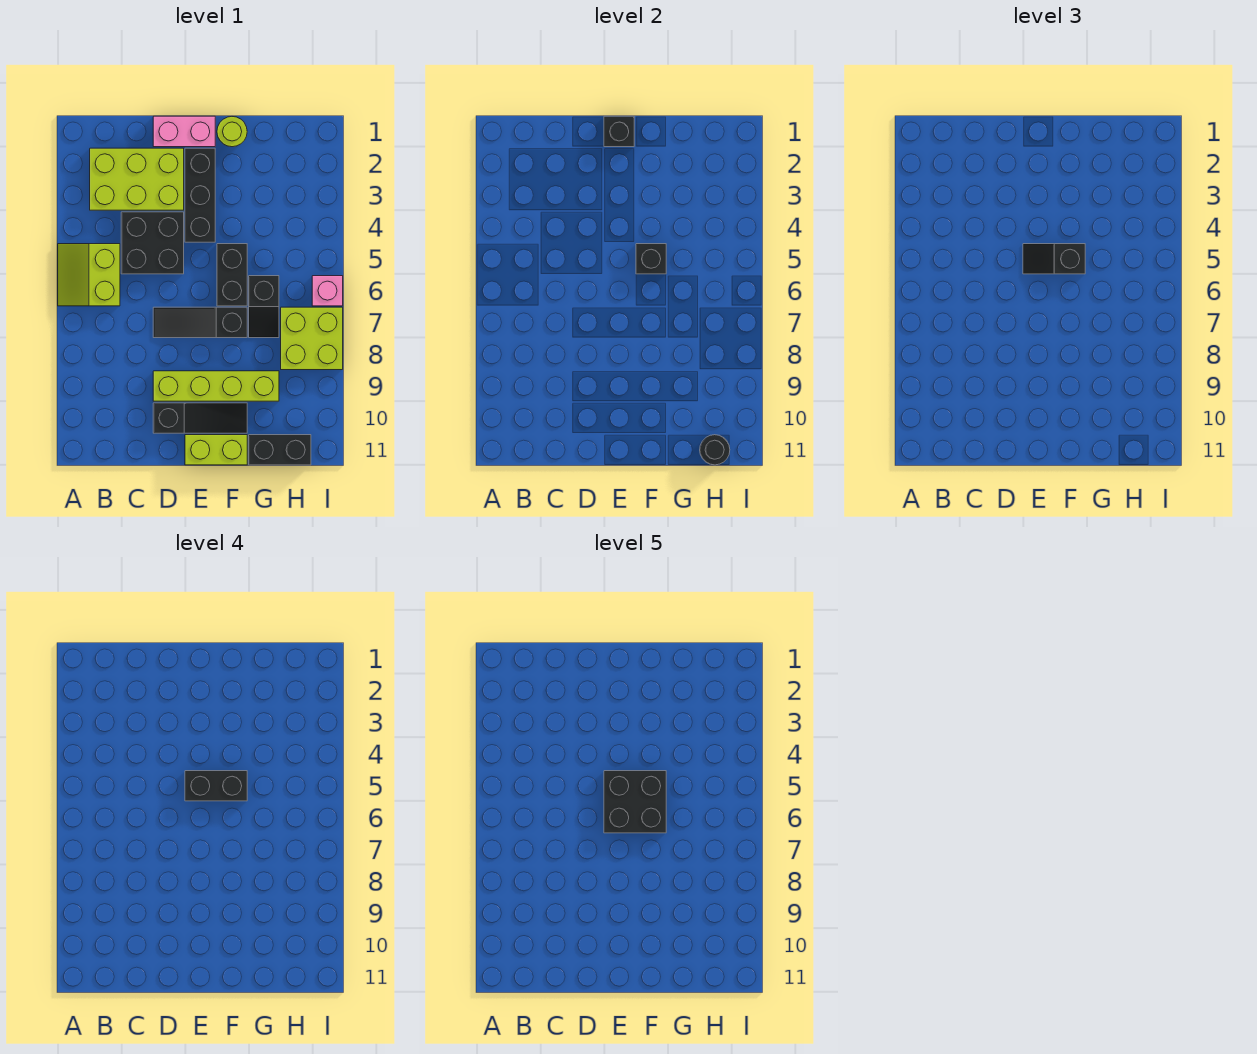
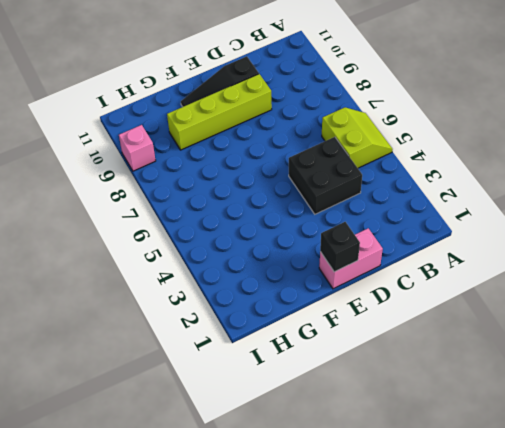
pink 1x1 brick [119,125,156,171] -> pink 1x1 brick moved to [312,276,343,306]
none -> lime 2x3 brick [90,148,184,210]
none -> black 1x3 slope [153,307,247,338]
none -> black 1x3 brick [185,148,215,242]

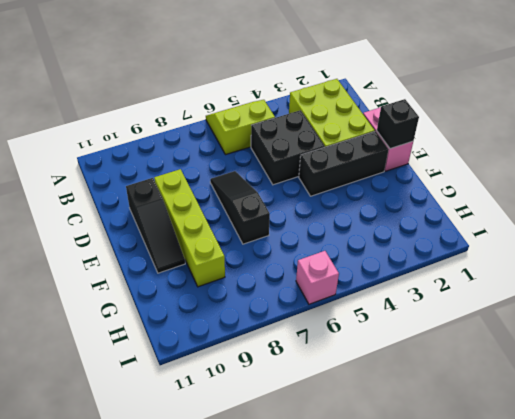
none -> lime 1x2 brick [185,435,247,465]
none -> lime 1x1 round brick [217,117,247,147]
none -> black 1x2 brick [217,244,247,306]

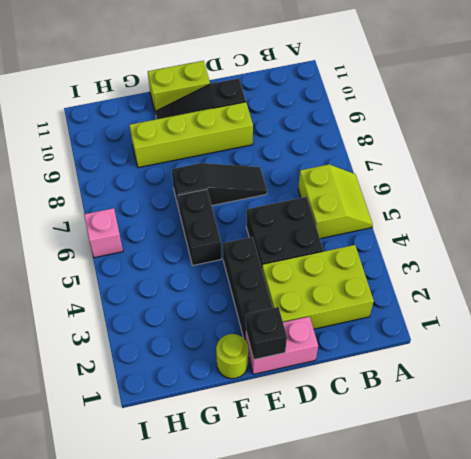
none -> black 1x2 slope [249,276,279,338]
none -> black 1x2 brick [249,435,311,465]
none -> lime 2x2 brick [281,307,343,370]

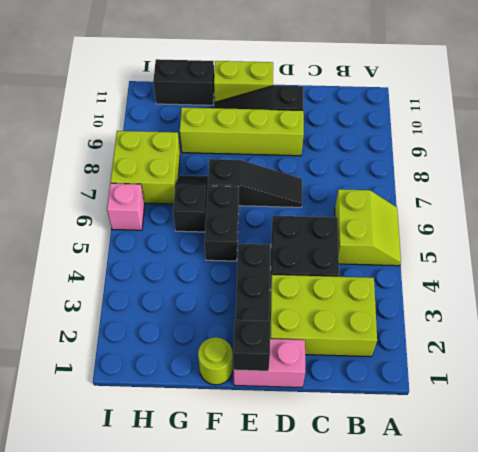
none -> black 1x1 brick [636,244,666,274]
none -> black 1x1 round brick [700,435,730,465]
none -> black 1x2 slope [1023,244,1085,274]

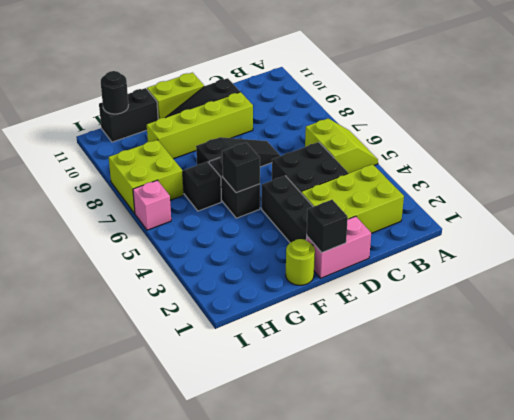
none -> black 1x2 slope [1023,244,1085,274]
none -> black 1x2 brick [185,771,247,801]
none -> black 2x2 brick [604,771,666,833]

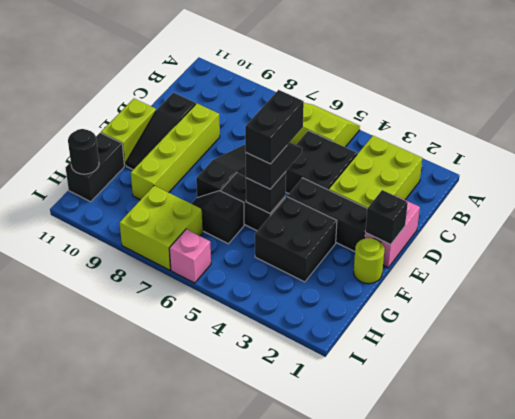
black 2x2 brick [255,197,337,282] -> black 2x2 brick moved to [604,771,666,833]

